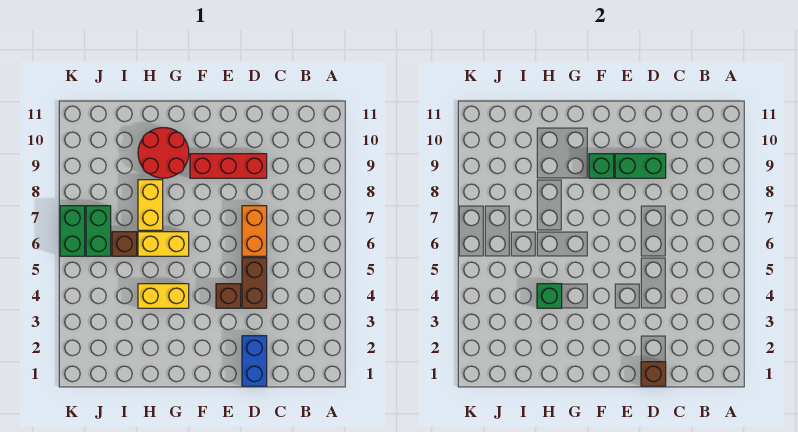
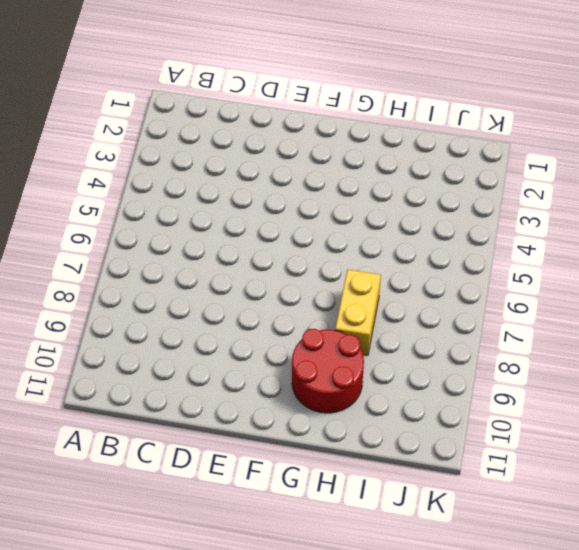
none -> blue 1x2 brick [242,336,267,386]
none -> brown 1x2 brick [242,258,267,308]
none -> orange 1x2 brick [242,206,267,256]

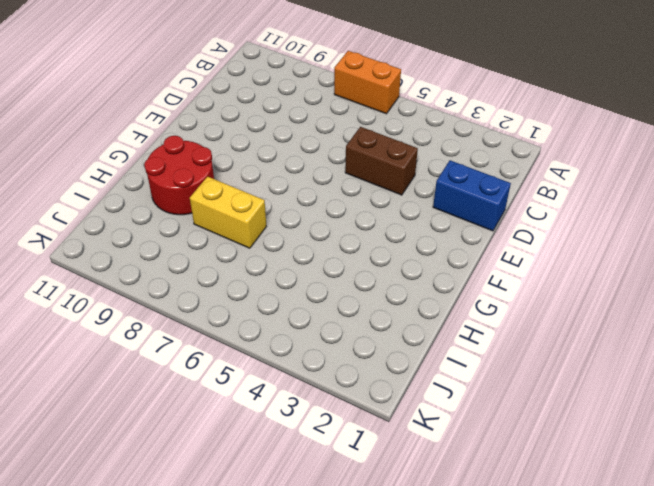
orange 1x2 brick [334,51,401,114] -> orange 1x2 brick moved to [242,206,267,256]
none -> red 1x3 brick [190,154,267,178]
none -> brown 1x1 brick [216,284,241,308]
none -> yellow 1x2 brick [138,284,189,308]

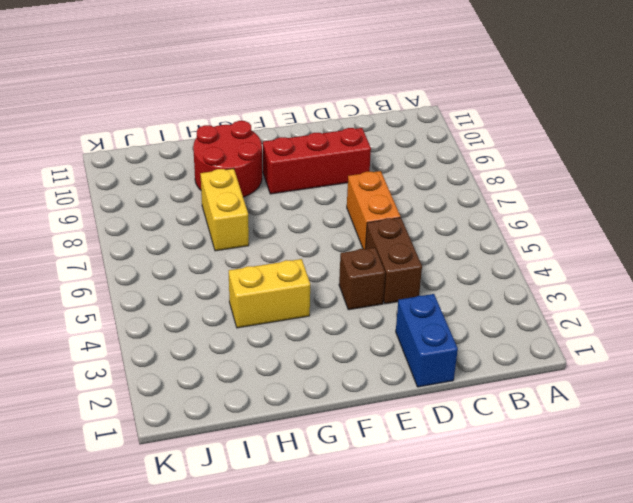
none -> yellow 1x2 brick [138,232,189,256]
none -> brown 1x1 brick [112,232,137,256]
none -> green 1x2 brick [86,206,111,256]

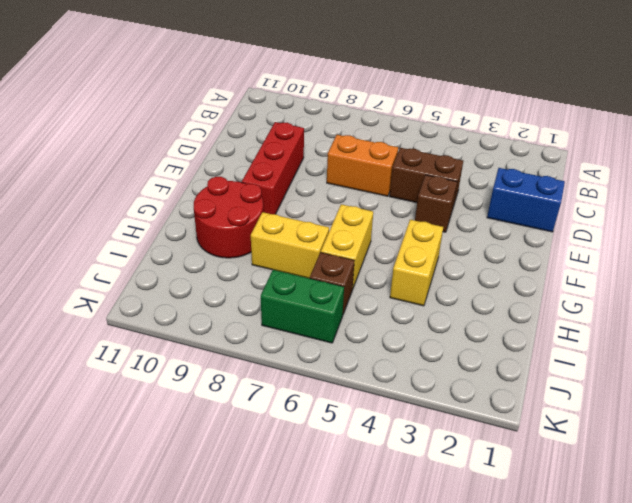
none -> green 1x2 brick [60,206,85,256]
none -> brown 1x1 brick [641,362,666,386]
none -> green 1x2 brick [615,154,666,178]

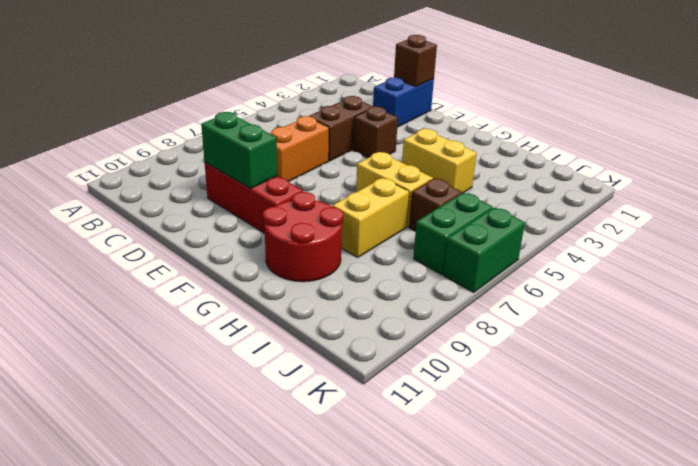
none -> green 1x1 brick [589,154,614,178]
none -> green 1x1 brick [537,284,562,308]

